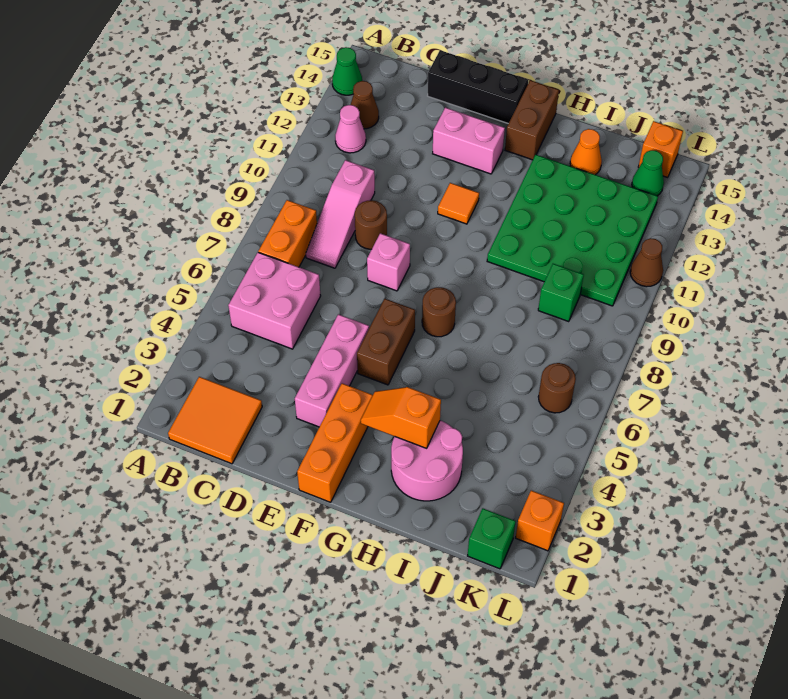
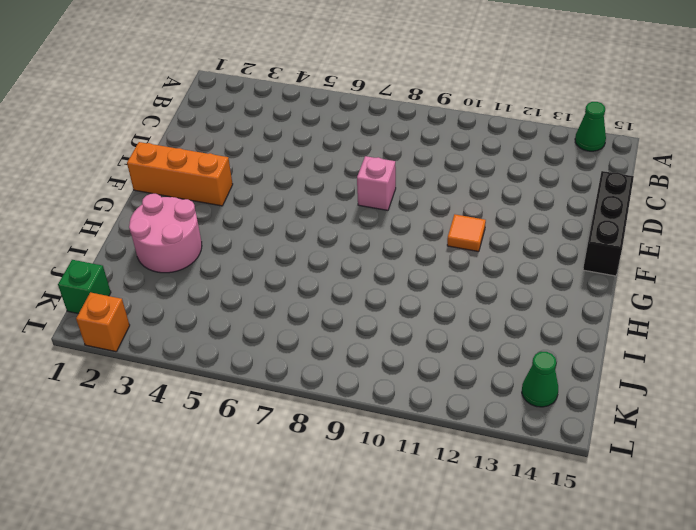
none -> orange 2x2 tile [168,377,262,464]
none -> pink 2x2 brick [228,252,321,349]
none -> orange 1x2 brick [258,200,317,267]

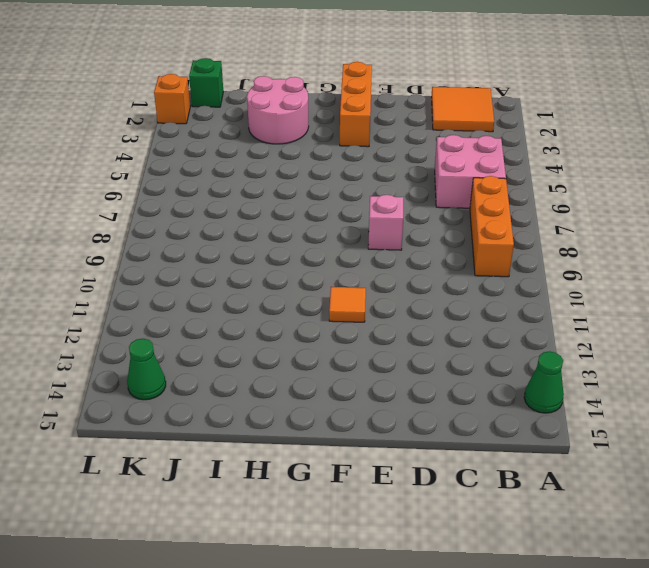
orange 1x3 brick [470,176,514,277] -> orange 1x2 brick [258,200,317,267]
none -> pink 1x1 cone [335,105,366,153]
none -> brown 1x1 cone [351,81,379,129]
none -> pink 1x3 slope [306,160,375,268]

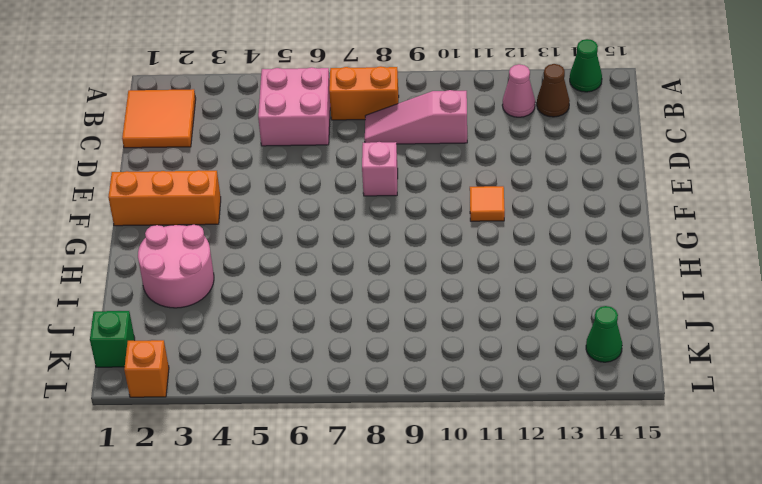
none -> brown 1x1 round brick [355,200,387,249]
none -> black 1x3 brick [428,50,528,124]
none -> pink 1x3 brick [295,314,369,427]

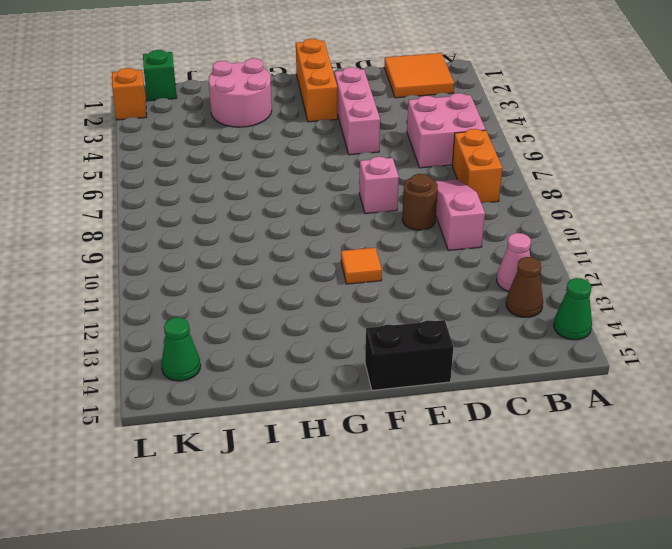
black 1x2 brick [365,320,453,390] -> black 1x3 brick [428,50,528,124]
none -> pink 1x2 brick [433,107,505,174]
none -> brown 1x2 brick [357,299,415,385]
none -> brown 1x1 round brick [422,287,456,337]

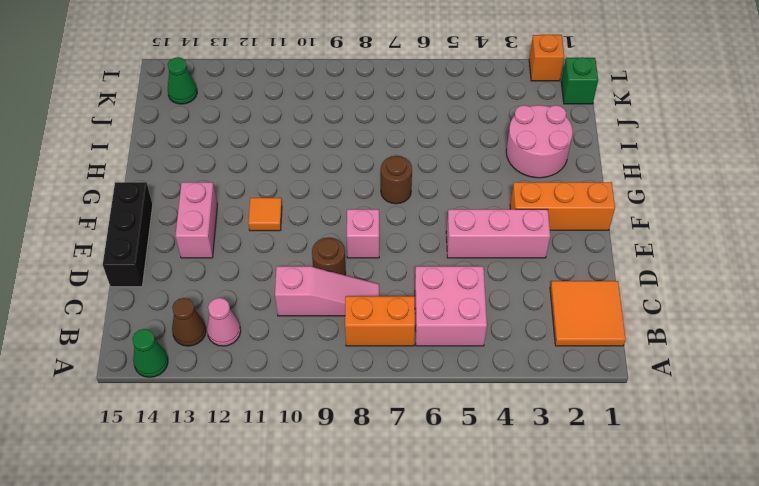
none -> brown 1x2 brick [357,299,415,385]
none -> brown 1x2 brick [505,80,559,160]
none -> green 4x4 plate [487,155,658,306]

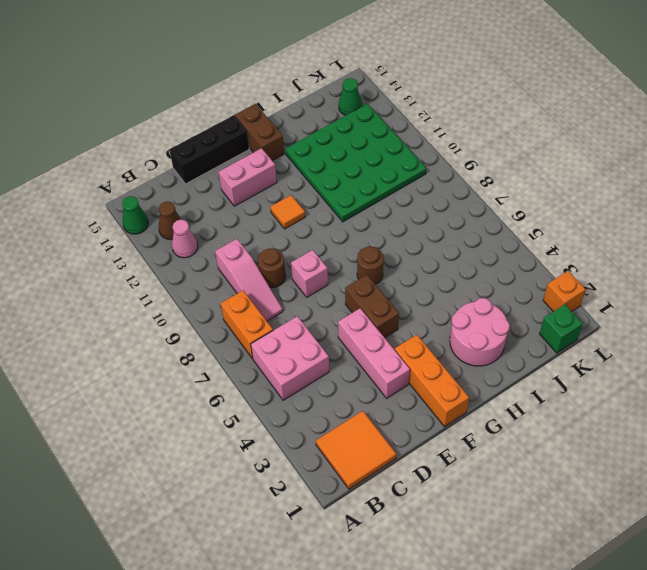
none -> orange 1x1 cone [570,129,602,175]
none -> green 1x1 brick [538,264,584,322]
none -> brown 1x1 round brick [538,363,576,413]

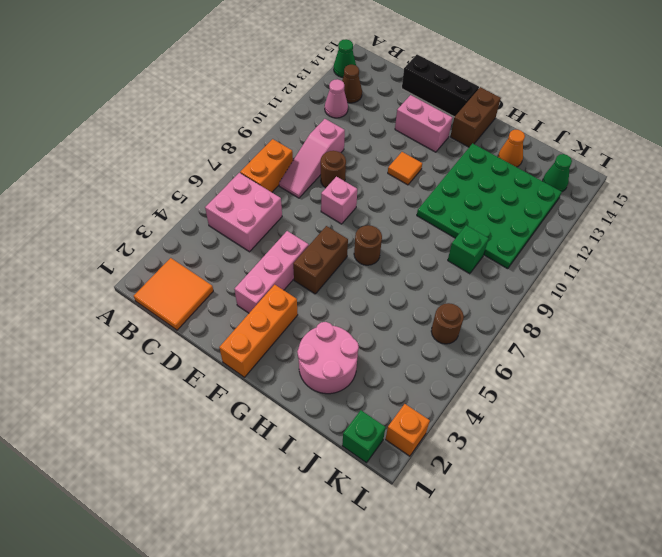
none -> orange 1x1 brick [638,121,683,177]
none -> brown 1x1 cone [630,238,663,287]
none -> orange 1x2 slope [361,387,441,448]

